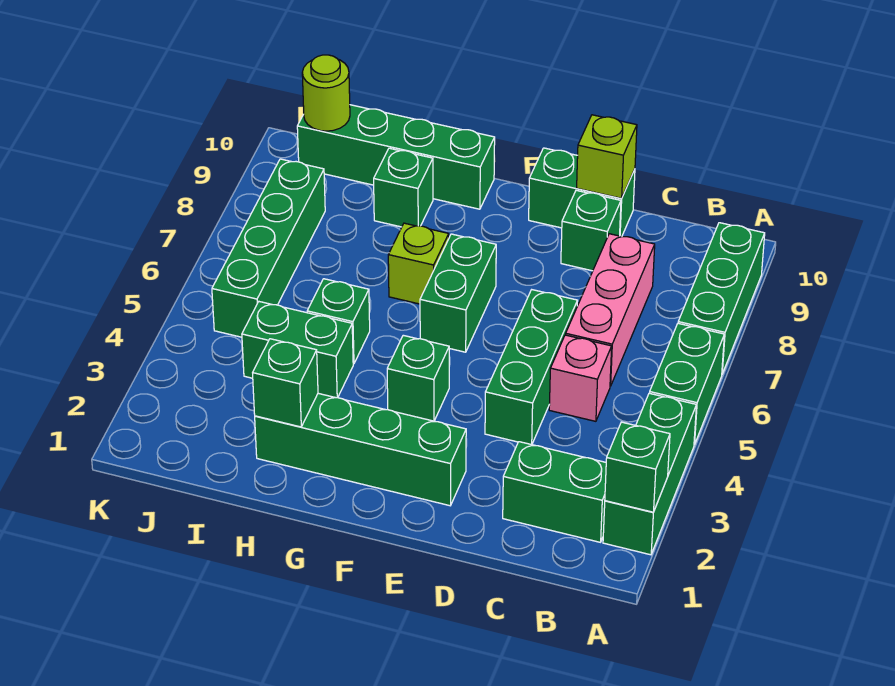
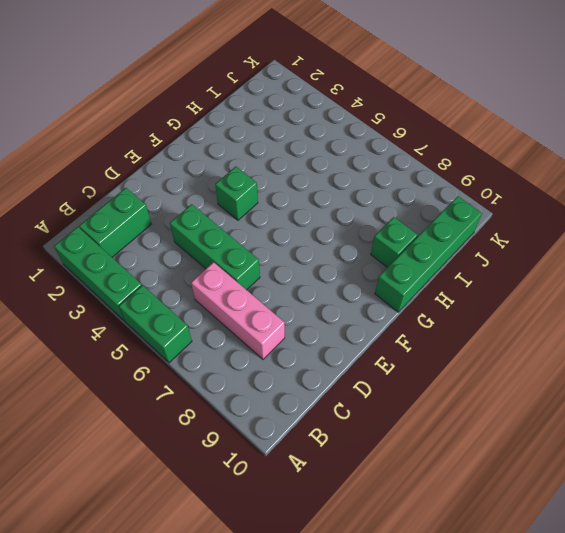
none -> green 1x3 brick [678,223,765,374]
none -> pink 1x1 brick [549,335,612,421]
none -> green 1x1 brick [561,190,621,271]

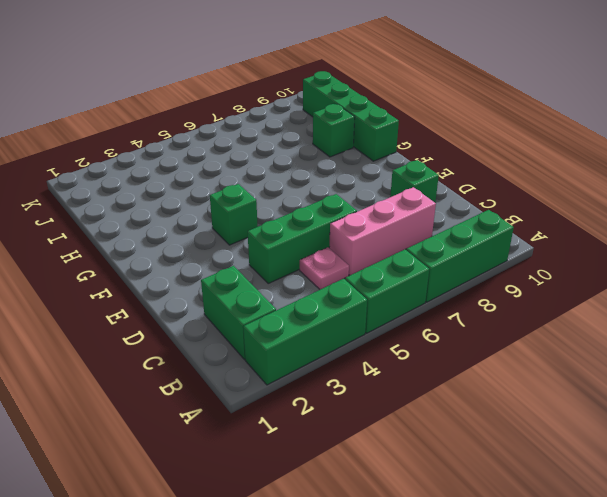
pink 1x1 plate [300,247,349,289] -> pink 1x1 brick [549,335,612,421]
none -> green 1x2 brick [529,148,635,237]
none -> green 1x4 brick [255,393,466,506]
none -> green 1x2 brick [420,234,496,352]

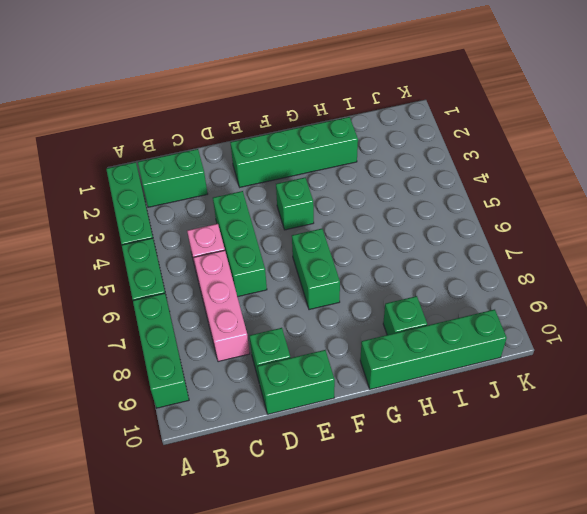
none -> lime 1x1 brick [388,223,449,304]
none -> green 1x2 brick [242,302,353,398]
none -> green 1x1 brick [307,279,370,364]

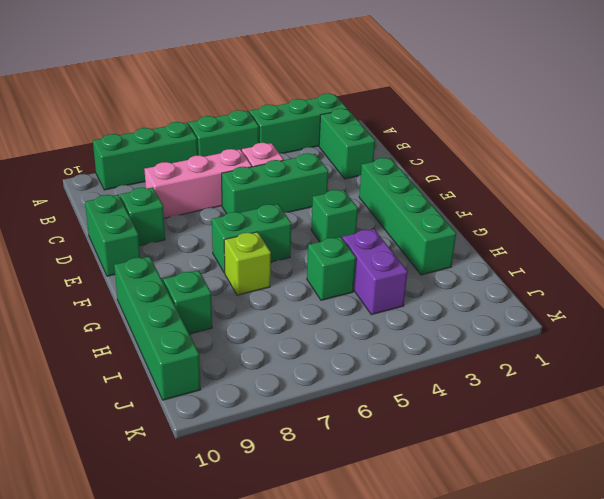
purple 1x2 brick [342,229,408,315] -> green 1x2 brick [242,302,353,398]
none -> green 1x4 brick [212,159,325,337]
none -> green 1x1 brick [605,422,670,512]
none -> lime 1x1 brick [577,115,637,198]

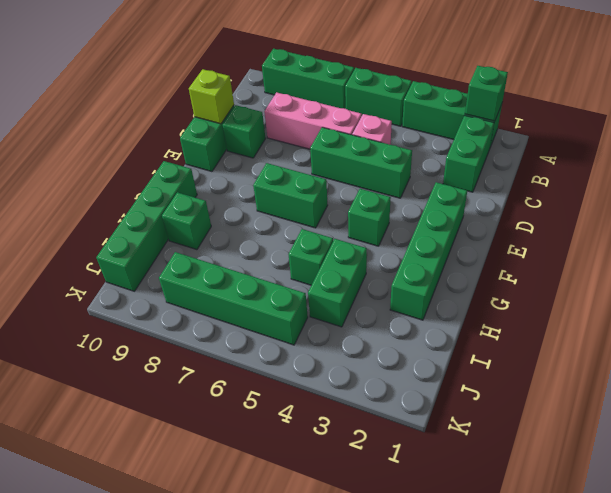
none -> lime 1x1 brick [388,223,449,304]
none -> green 1x1 brick [253,339,318,427]
none -> lime 1x1 round brick [302,55,350,131]

